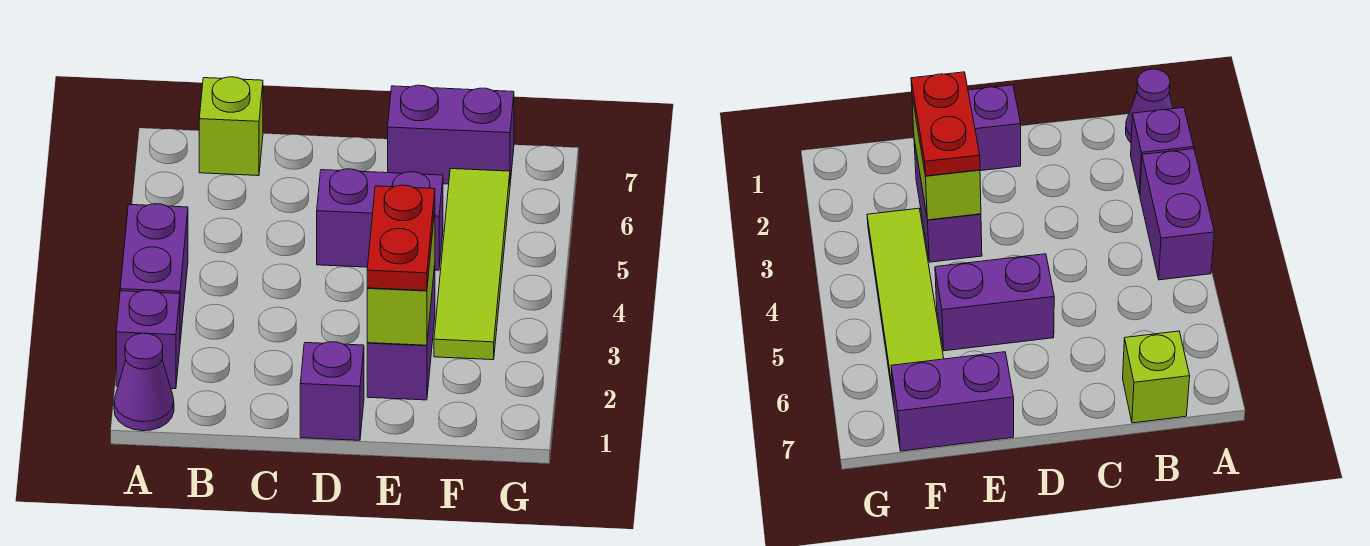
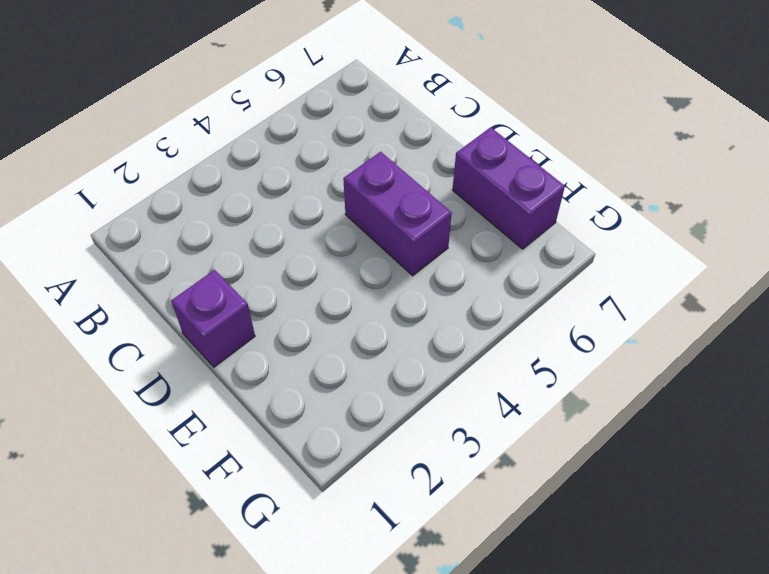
none -> purple 1x1 cone [114,333,174,431]
none -> purple 1x1 brick [116,290,180,389]

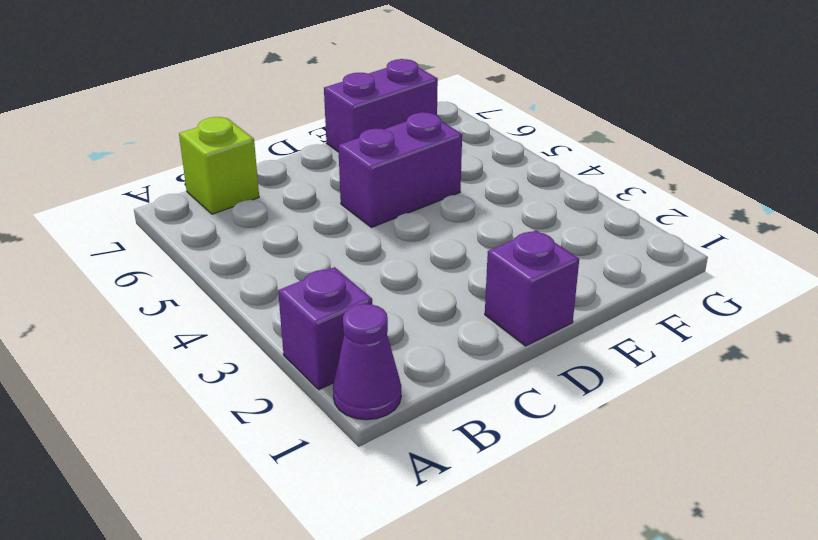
none -> purple 1x2 brick [120,204,188,341]
none -> purple 1x2 brick [367,266,435,400]

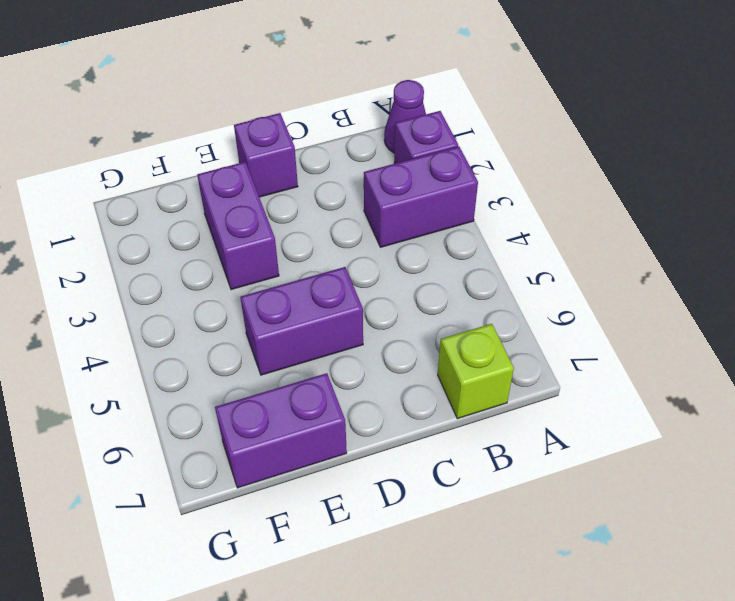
purple 1x2 brick [364,146,478,247] -> purple 1x2 brick turned to [120,204,188,341]
none -> lime 1x4 tile [434,169,510,360]
none -> lime 1x2 brick [367,211,435,345]

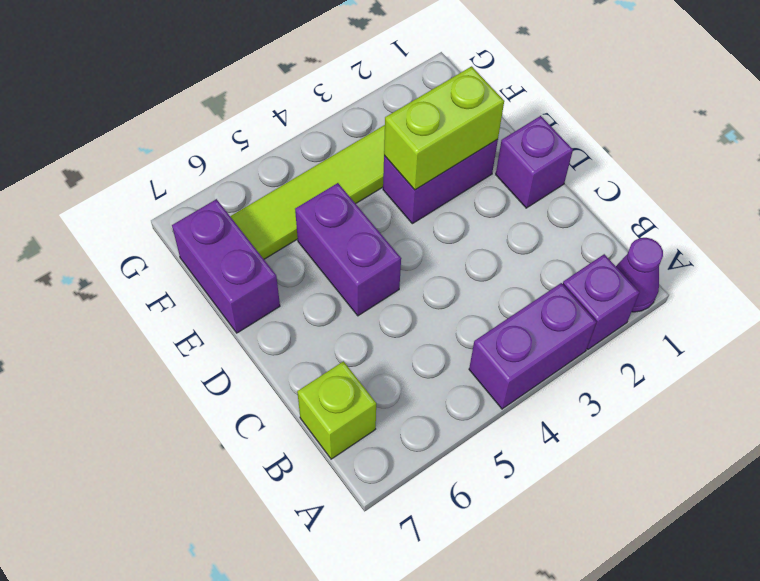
none -> red 1x2 plate [367,185,435,291]

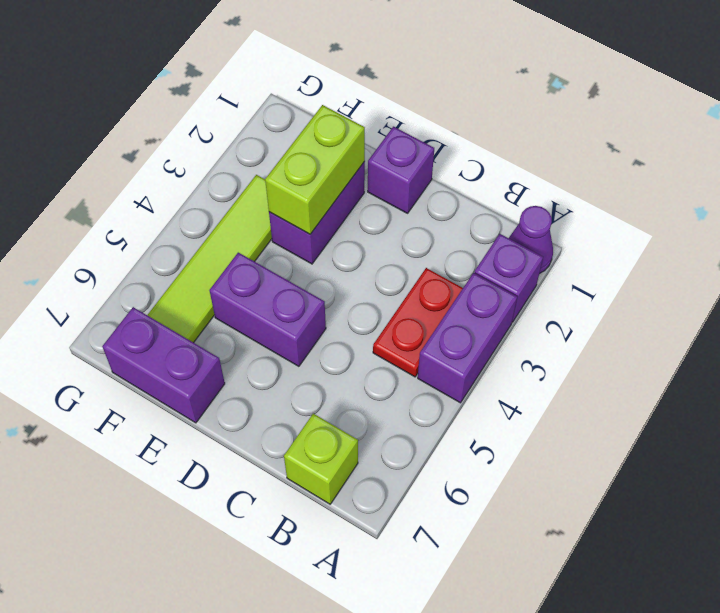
red 1x2 plate [373,268,463,377] -> red 1x2 plate moved to [367,185,435,291]

